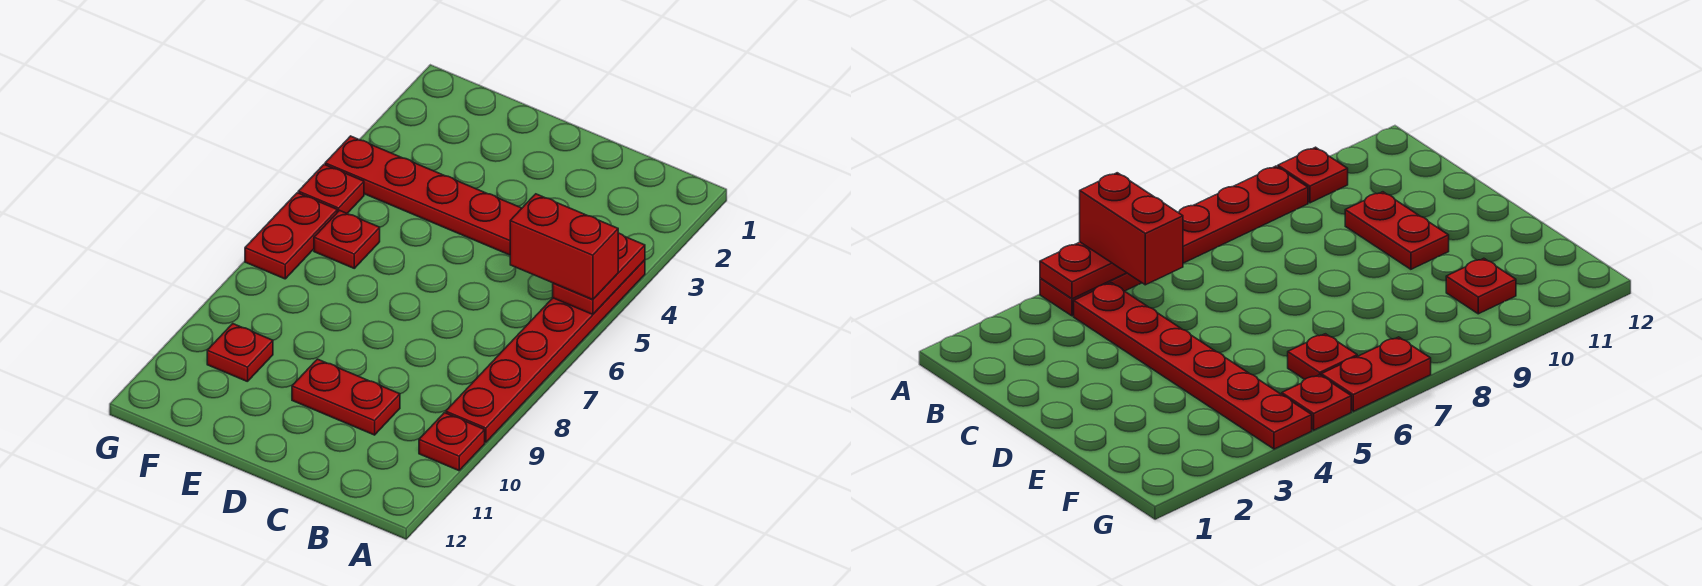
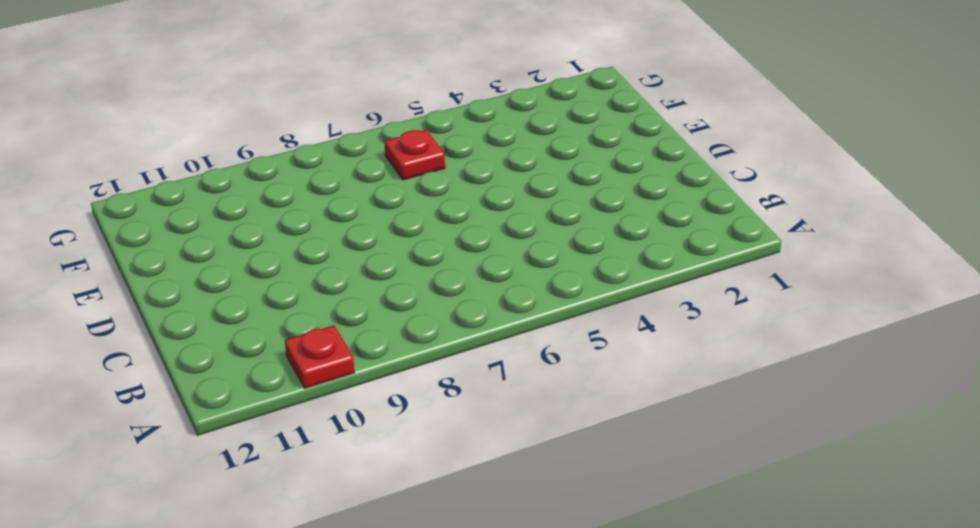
none -> red 1x6 plate [446,260,645,442]
none -> red 1x6 plate [325,136,522,255]

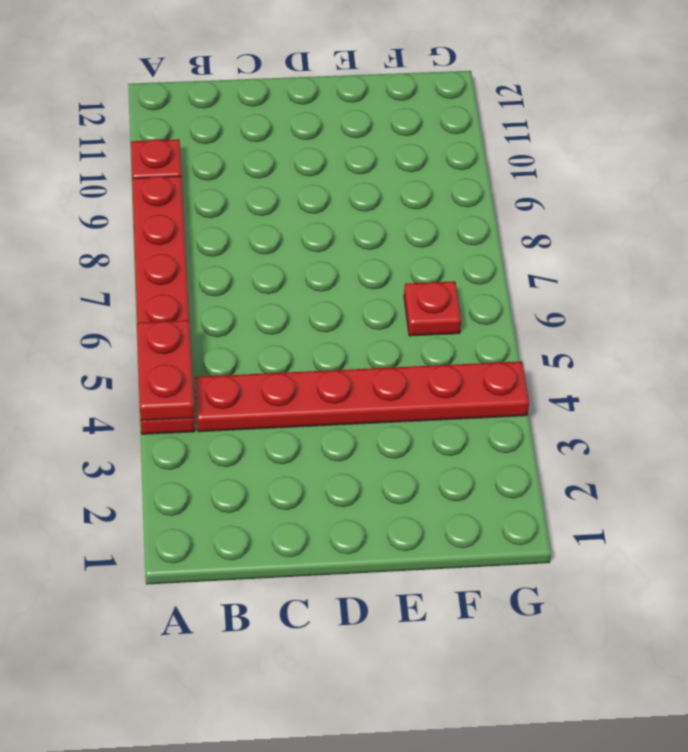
none -> red 1x2 plate [292,359,400,435]
none -> red 1x1 plate [207,324,273,382]

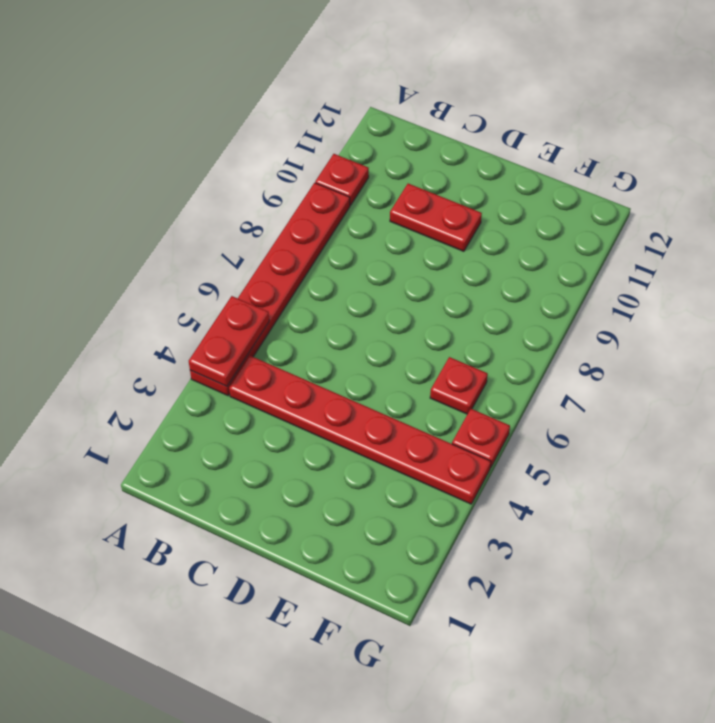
none -> red 1x1 plate [207,324,273,382]
none -> red 1x2 plate [245,193,337,279]

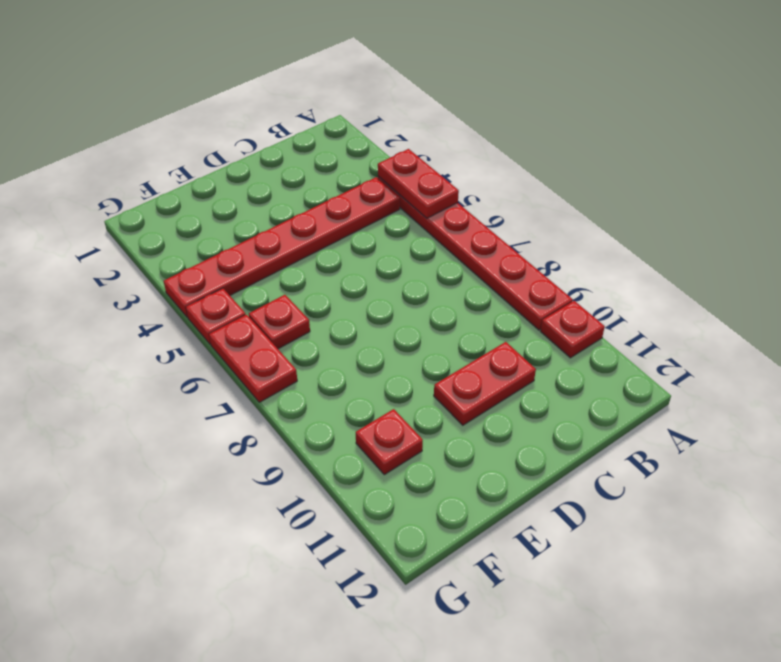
none -> red 1x2 brick [510,194,618,300]

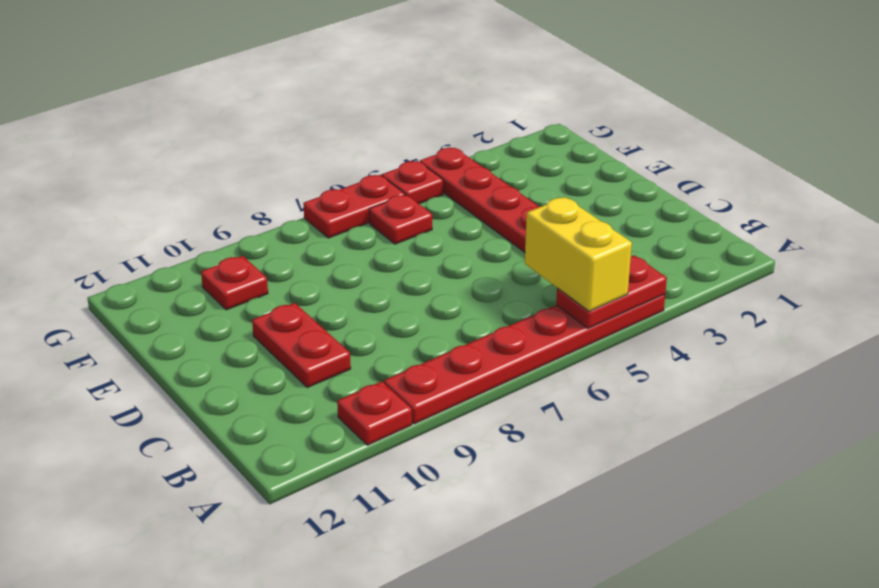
yellow 1x2 brick [525,197,632,311] -> red 1x2 brick [510,194,618,300]

